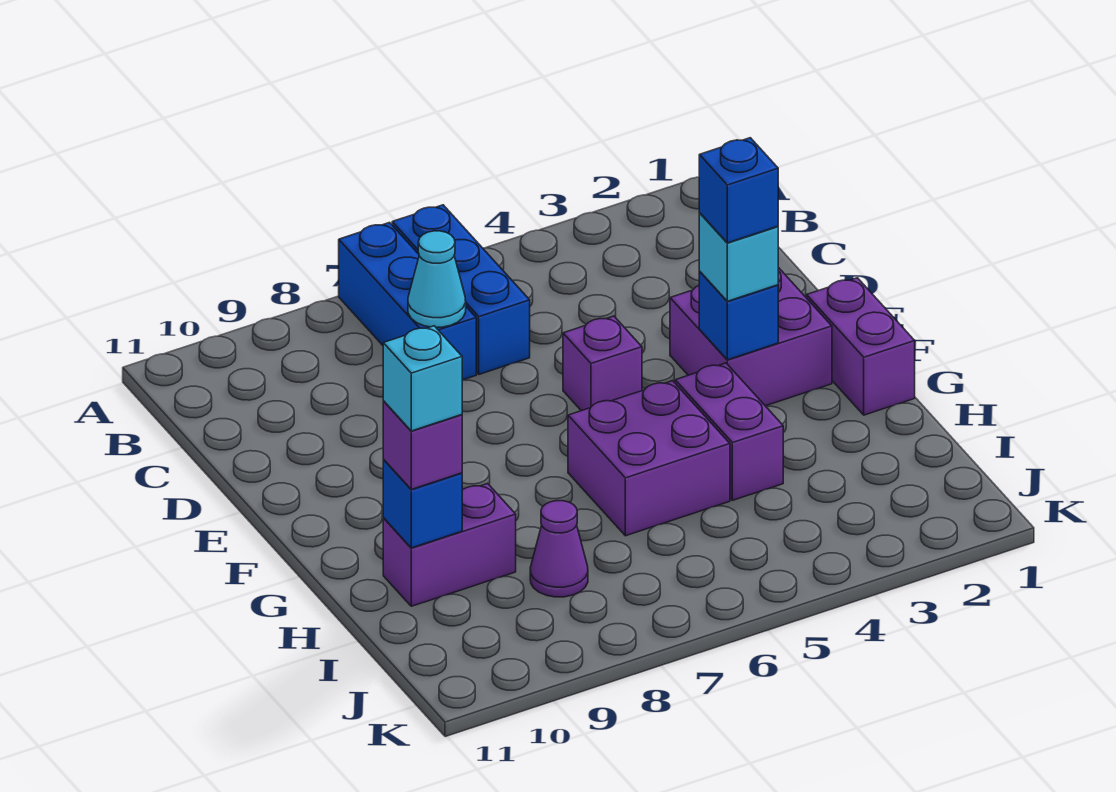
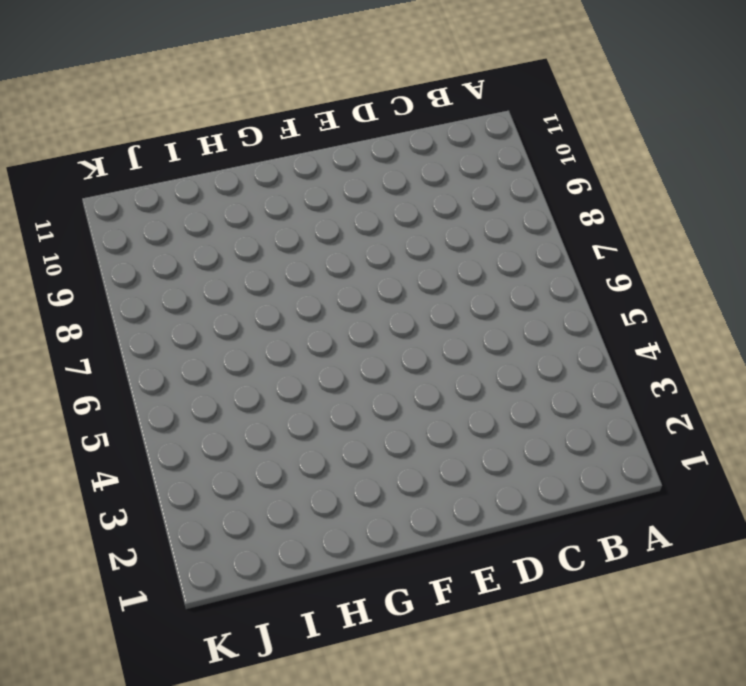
none -> blue 1x3 brick [392,205,530,374]
none -> blue 1x3 brick [339,223,476,380]
none -> purple 2x2 brick [670,267,832,406]

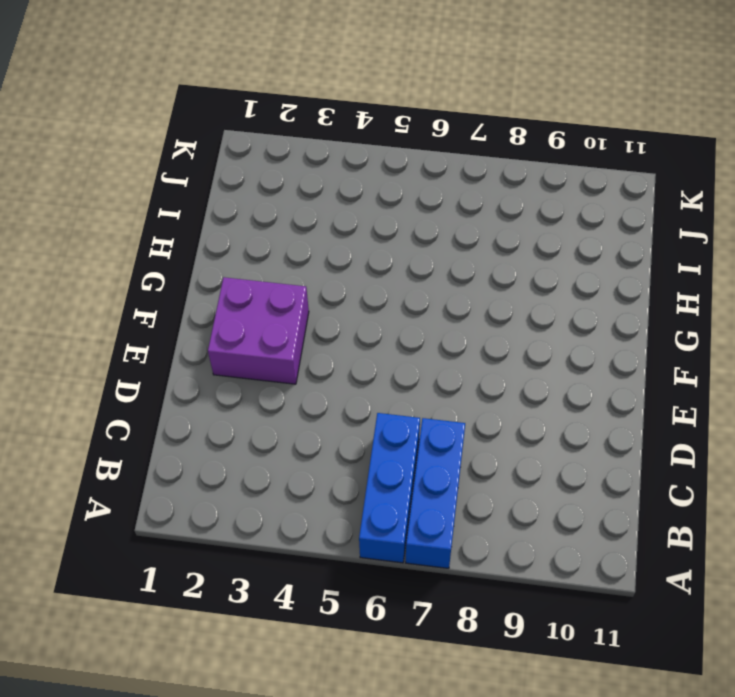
none -> purple 1x1 brick [563,316,642,411]
none -> purple 1x2 brick [807,278,915,415]
none -> purple 1x2 brick [675,363,783,500]

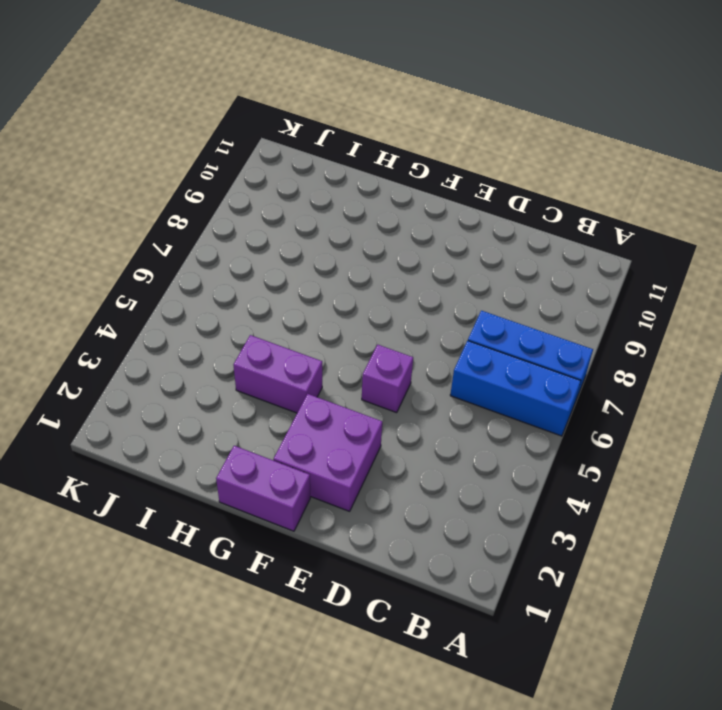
none -> purple 2x2 brick [568,381,730,536]
none -> purple 1x2 brick [383,484,516,606]
none -> purple 1x1 cone [530,501,588,597]

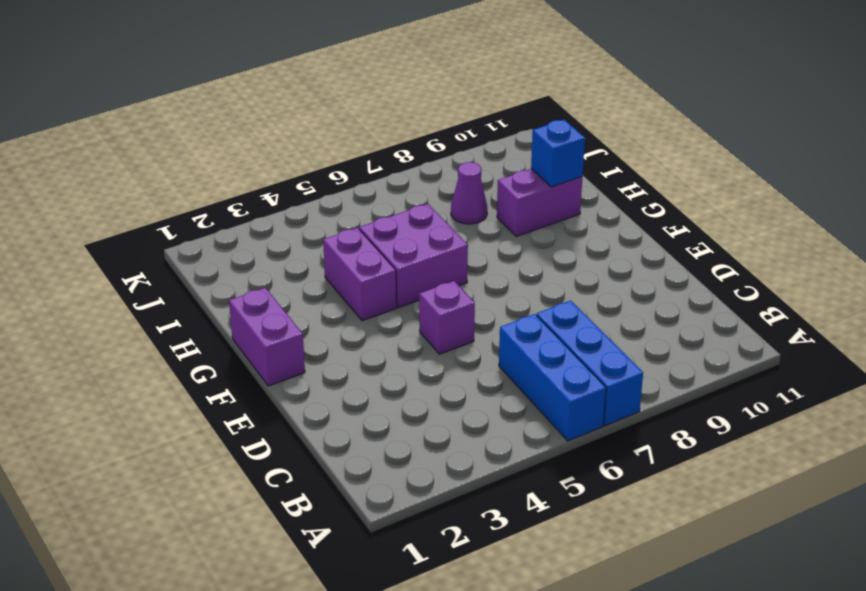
none -> purple 2x2 brick [670,267,832,406]
none -> cyan 1x1 cone [408,231,466,327]
none -> blue 1x1 brick [699,272,778,360]

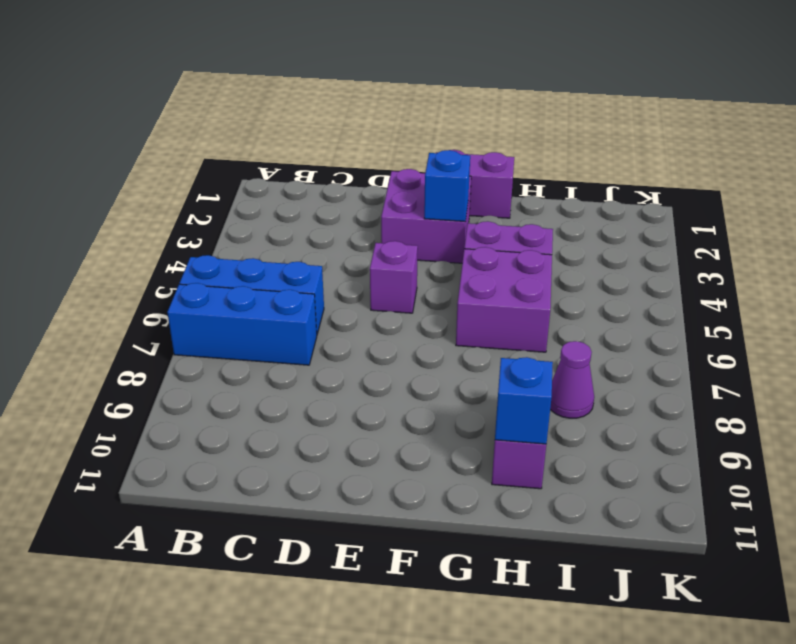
none -> cyan 1x1 cone [408,231,466,327]
none -> cyan 1x1 brick [699,213,778,301]
none -> purple 1x1 brick [383,401,462,489]

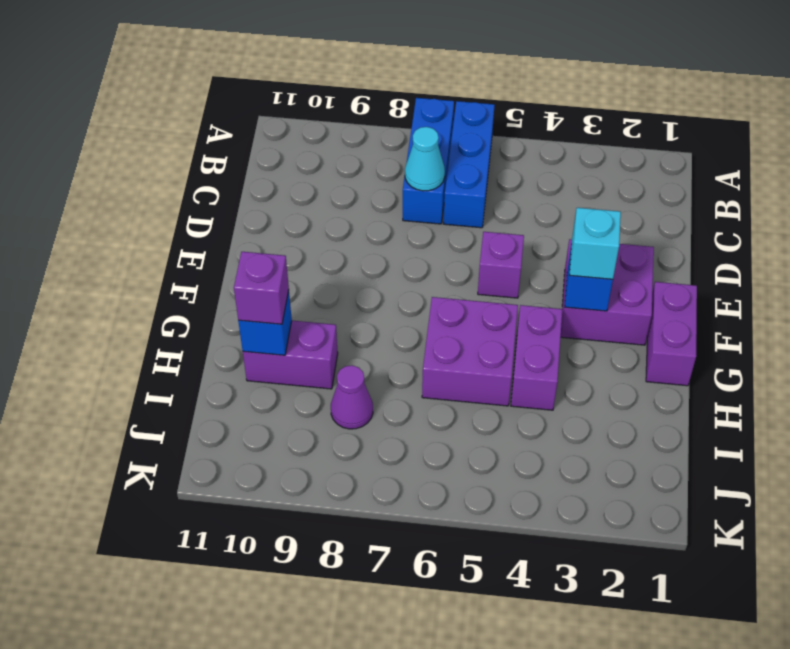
none -> blue 1x1 brick [699,138,778,243]
none -> cyan 1x1 brick [383,326,462,431]

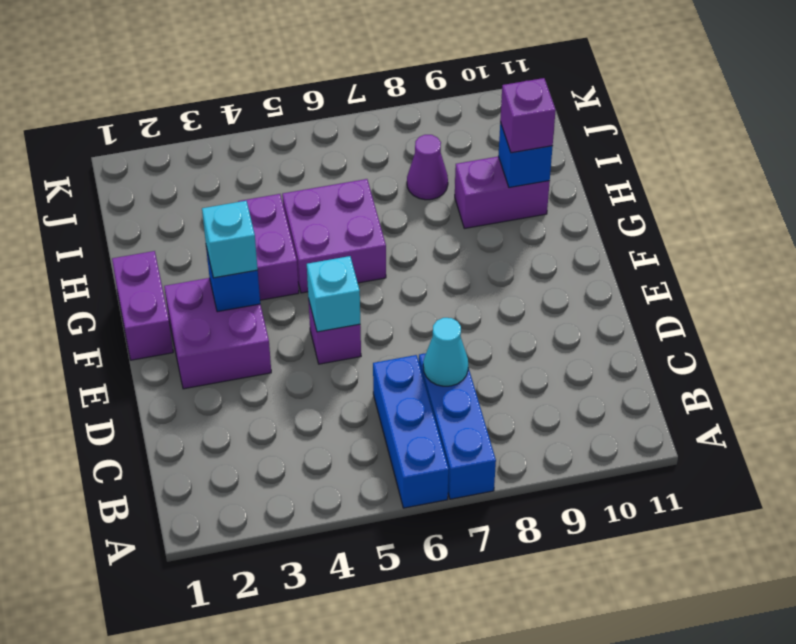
cyan 1x1 brick [307,256,360,332] -> cyan 1x1 brick moved to [383,326,462,431]
none -> blue 1x1 brick [699,138,778,243]

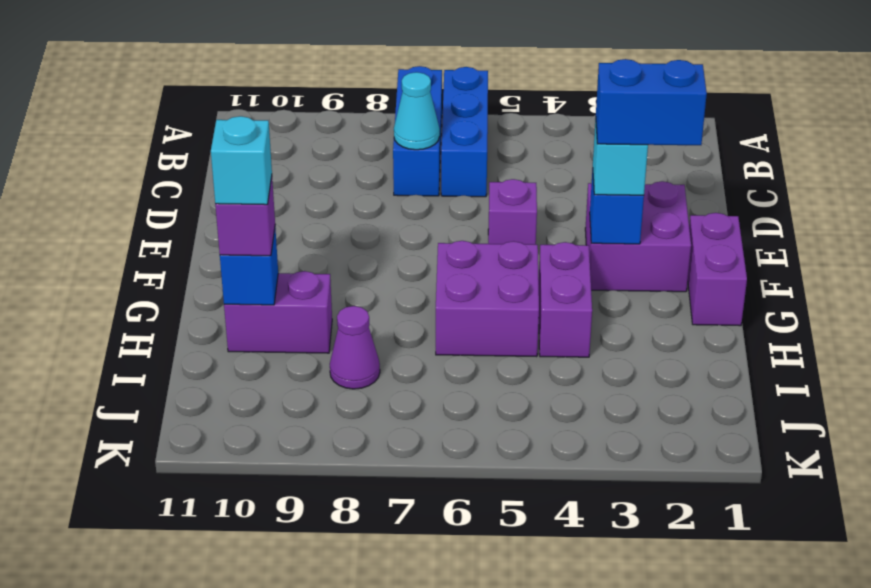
blue 1x2 brick [596,59,707,145] -> blue 1x1 brick [699,138,778,243]

